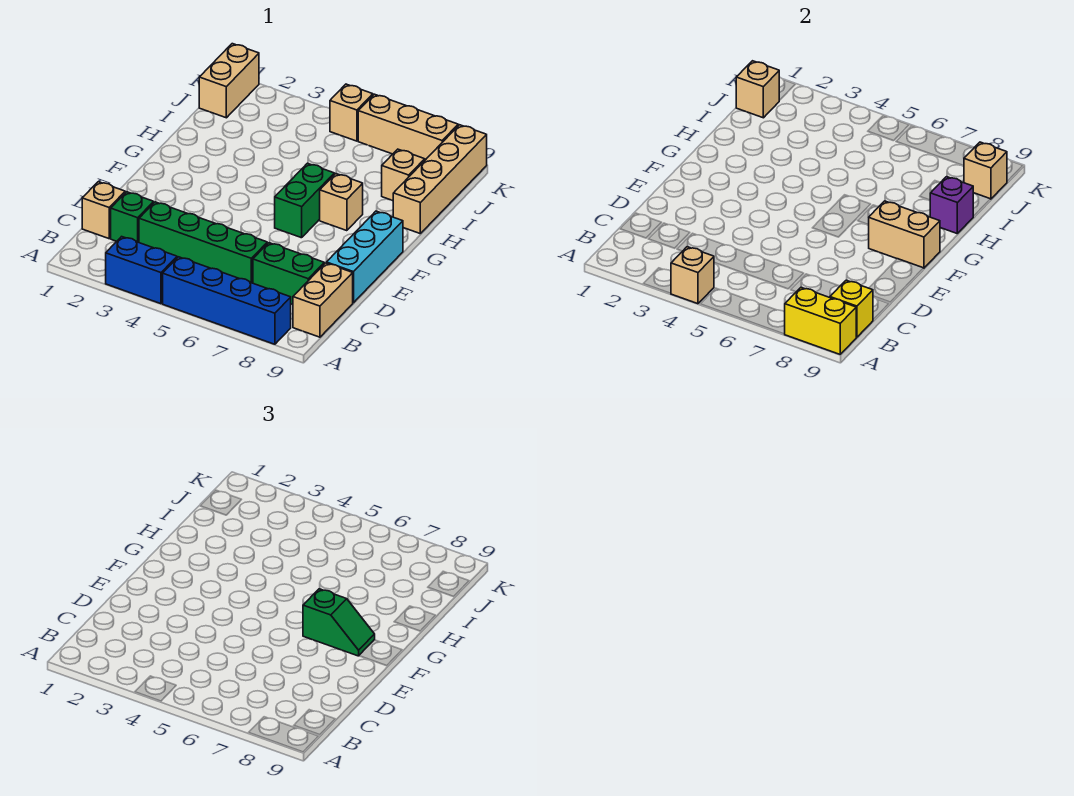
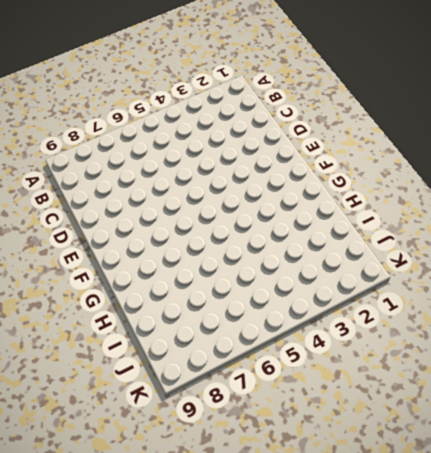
none -> blue 1x2 brick [106,237,177,304]
none -> blue 1x4 brick [163,257,291,344]
none -> tan 1x2 brick [293,263,353,337]

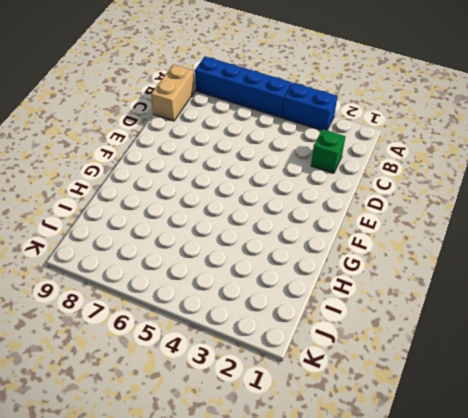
none -> tan 1x1 brick [82,182,125,239]
none -> green 1x4 brick [139,202,267,283]
none -> green 1x2 brick [253,243,324,304]

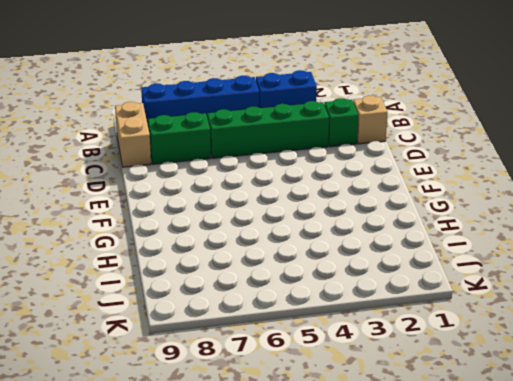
none -> cyan 1x3 brick [326,211,403,303]
none -> green 1x2 brick [275,163,334,238]
none -> tan 1x1 brick [320,174,363,231]

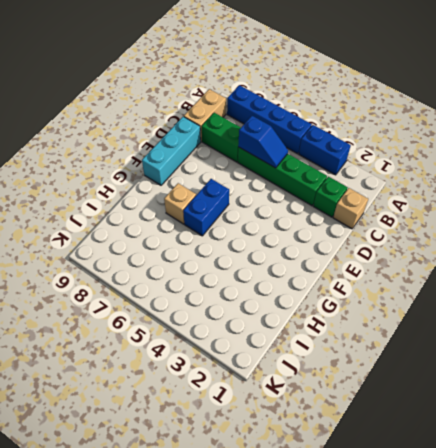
blue 1x2 slope [238,116,288,168] -> none
blue 1x2 brick [183,179,229,236] -> green 1x2 brick [275,163,334,238]
none -> tan 1x4 brick [393,125,487,233]
none -> tan 1x1 brick [382,149,425,201]
none -> tan 1x2 brick [199,44,259,118]

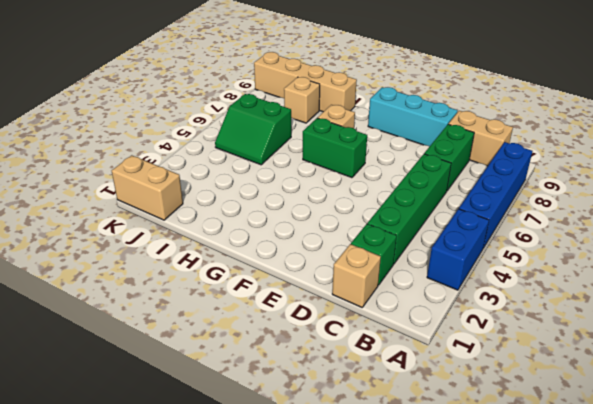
green 2x2 slope [215,94,291,165] -> none
none -> tan 1x1 brick [330,84,373,141]
none -> tan 1x3 brick [358,94,458,160]
none -> tan 1x1 brick [671,247,714,304]

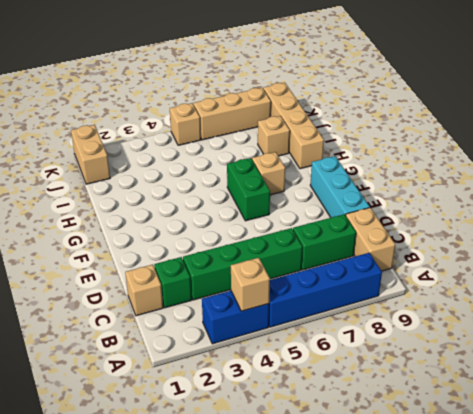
none -> yellow 1x2 brick [785,288,856,354]
none -> yellow 1x1 brick [830,280,873,337]
none -> tan 1x2 brick [869,201,940,268]

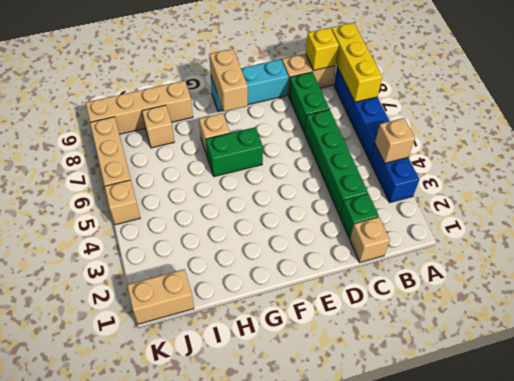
yellow 1x3 brick [331,23,382,102] -> yellow 1x2 brick [785,288,856,354]
none -> purple 1x1 brick [930,177,973,233]
none -> tan 1x1 brick [736,61,779,118]
none -> tan 1x1 brick [964,142,1007,199]

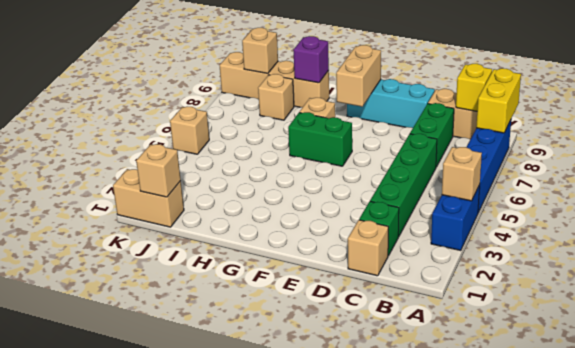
none -> tan 1x3 brick [358,94,458,160]
none -> green 1x2 slope [303,589,375,656]

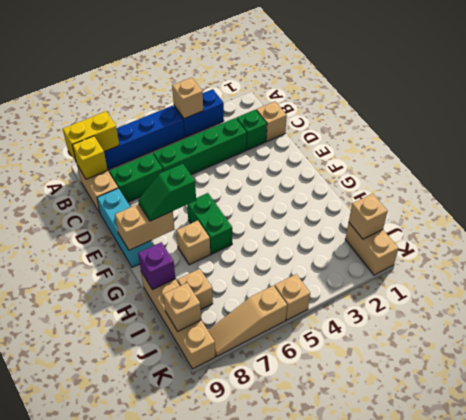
tan 1x3 slope [208,286,287,356] -> tan 1x3 brick [358,94,458,160]

